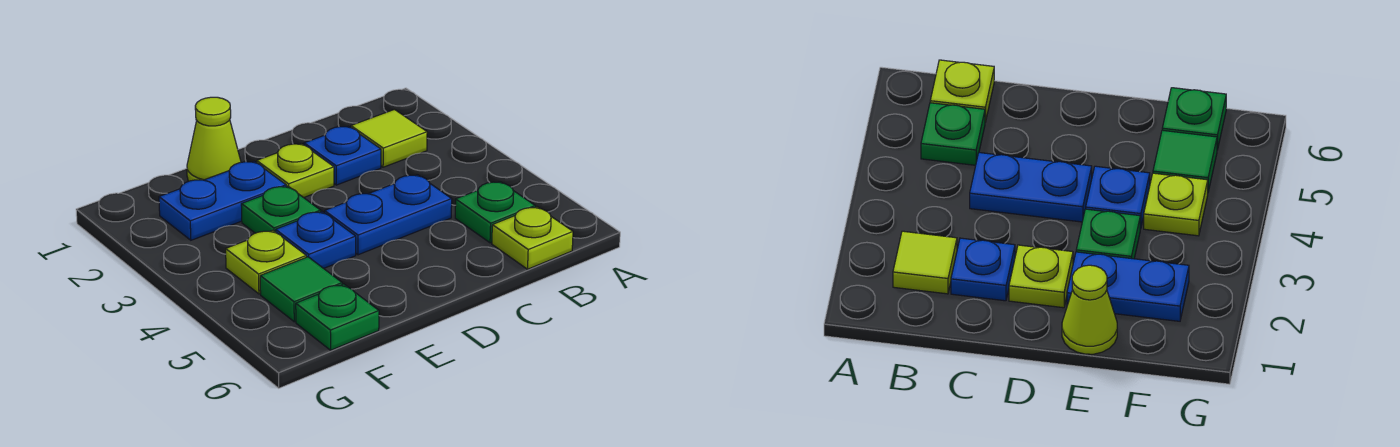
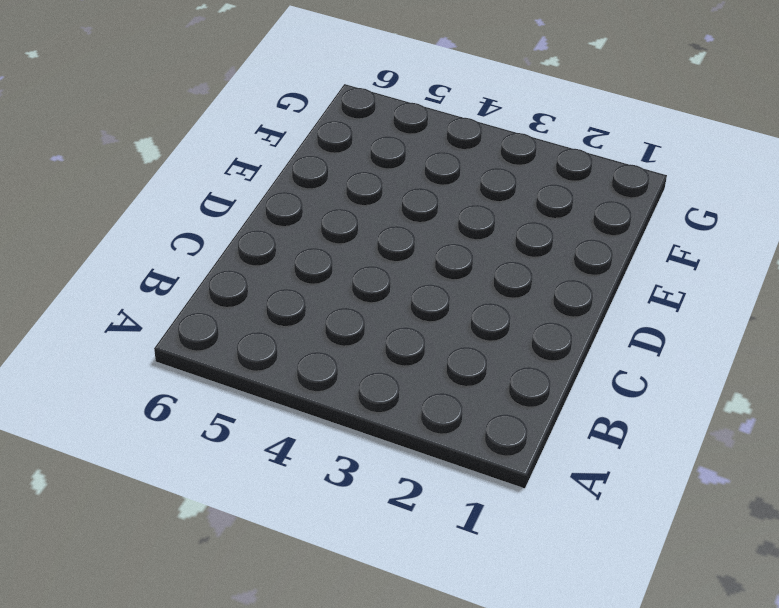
none -> lime 1x1 tile [351,110,427,167]
none -> green 1x1 plate [455,182,535,243]
none -> lime 1x1 plate [492,207,573,269]

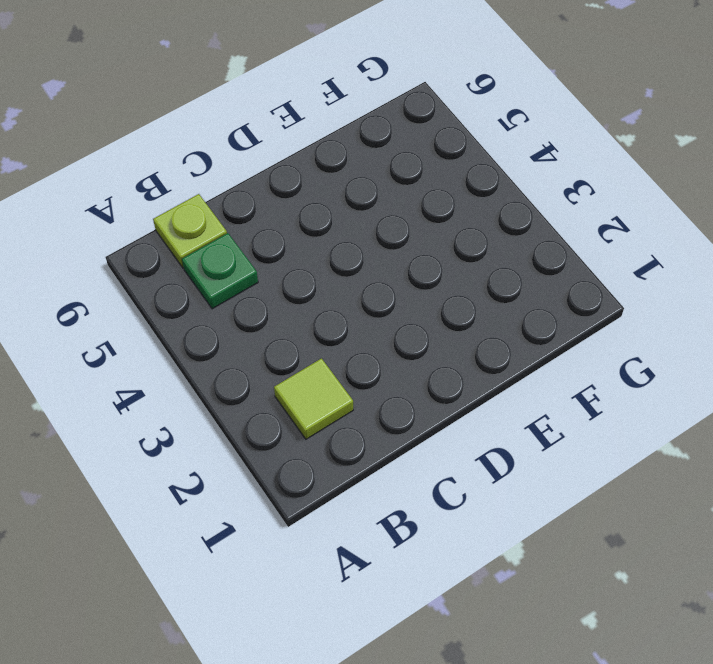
none -> blue 1x1 plate [304,127,381,185]
none -> blue 1x2 plate [325,175,452,255]
none -> lime 1x1 plate [257,144,334,198]

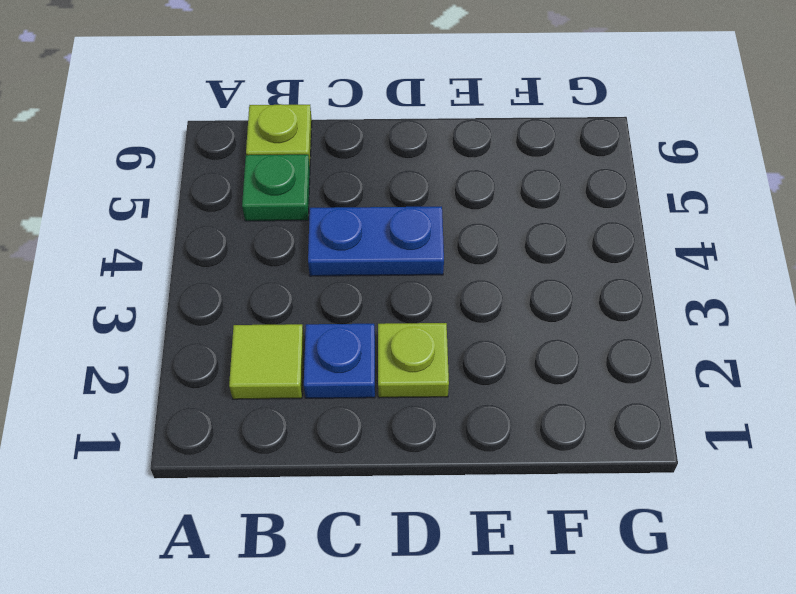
none -> lime 1x1 cone [187,97,241,181]
none -> blue 1x2 plate [159,161,286,240]
none -> green 1x1 plate [241,186,321,233]

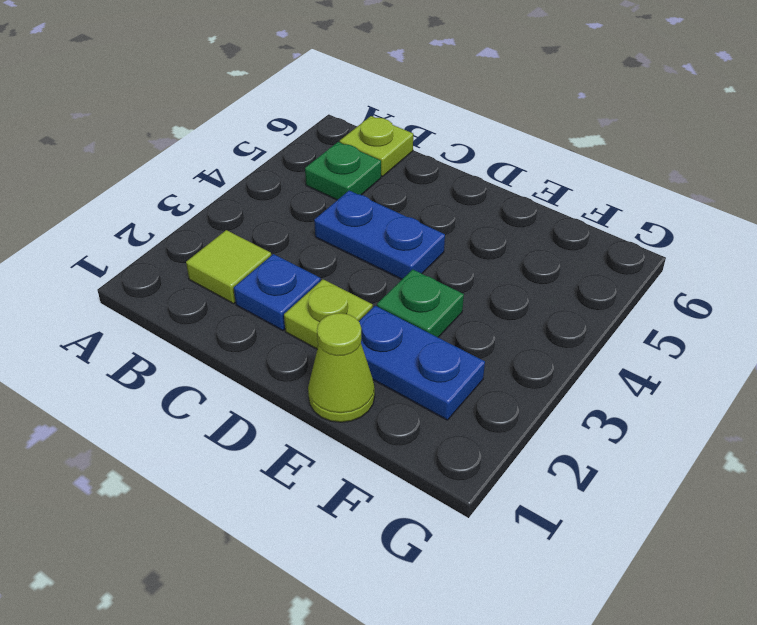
none -> blue 1x1 plate [276,212,356,268]
none -> lime 1x1 plate [226,230,306,294]
none -> green 1x1 tile [260,257,342,322]

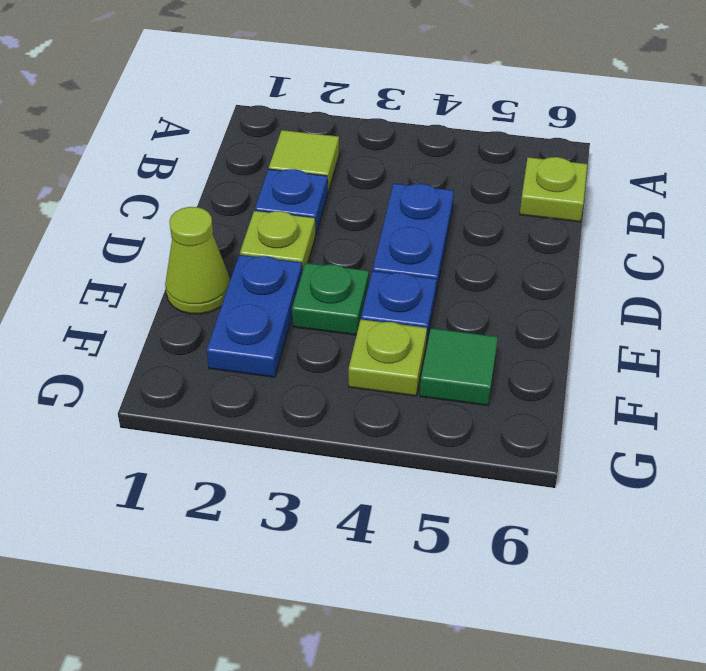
none -> green 1x1 plate [455,182,535,243]
none -> green 1x1 plate [296,284,379,350]

